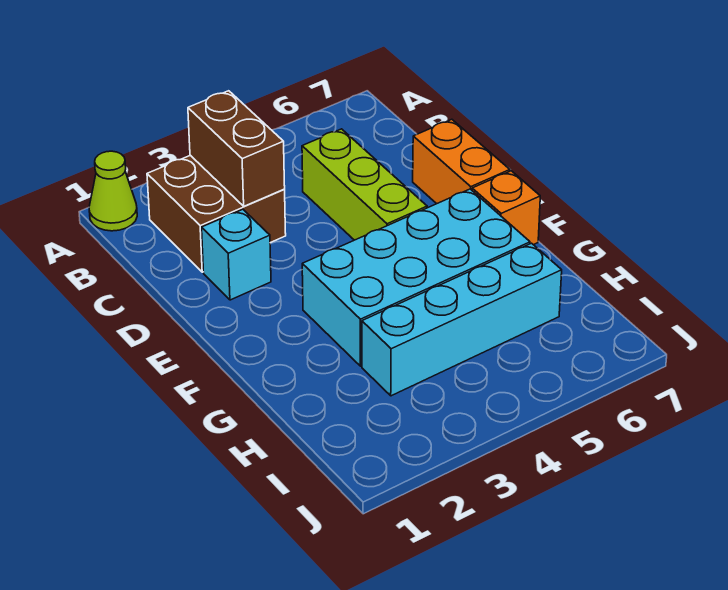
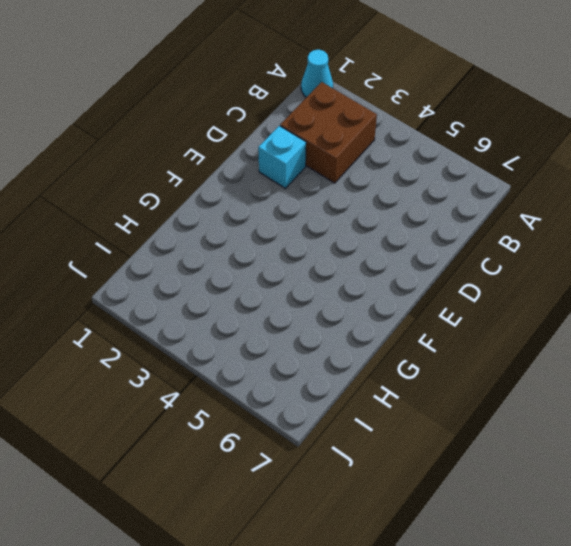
cyan 1x1 cone [301,50,333,97] -> lime 1x1 cone [89,151,137,231]
none -> lime 1x3 brick [302,129,427,240]
none -> orange 1x2 brick [413,119,510,204]

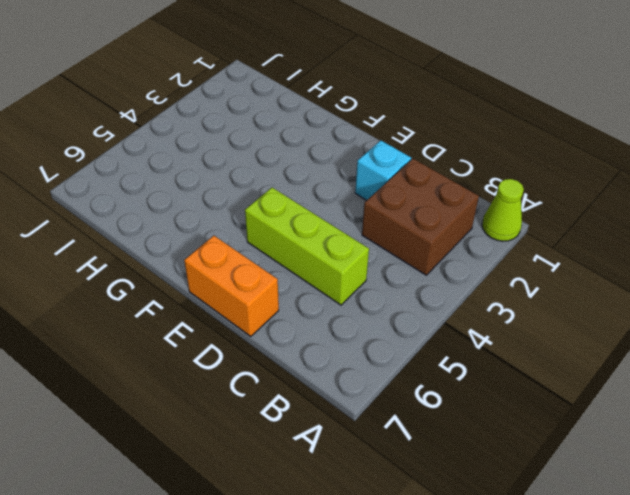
none -> cyan 2x4 brick [302,189,530,366]
none -> orange 1x1 brick [472,171,540,245]

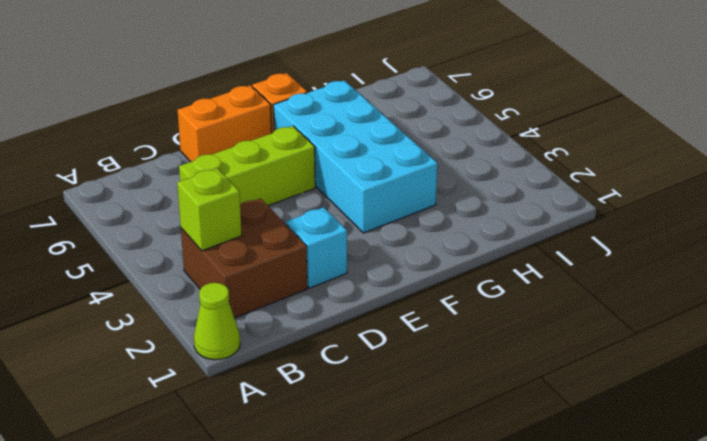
lime 1x1 brick [177,168,242,251] -> brown 1x2 brick [188,91,285,206]
none -> cyan 1x4 brick [362,243,562,396]

